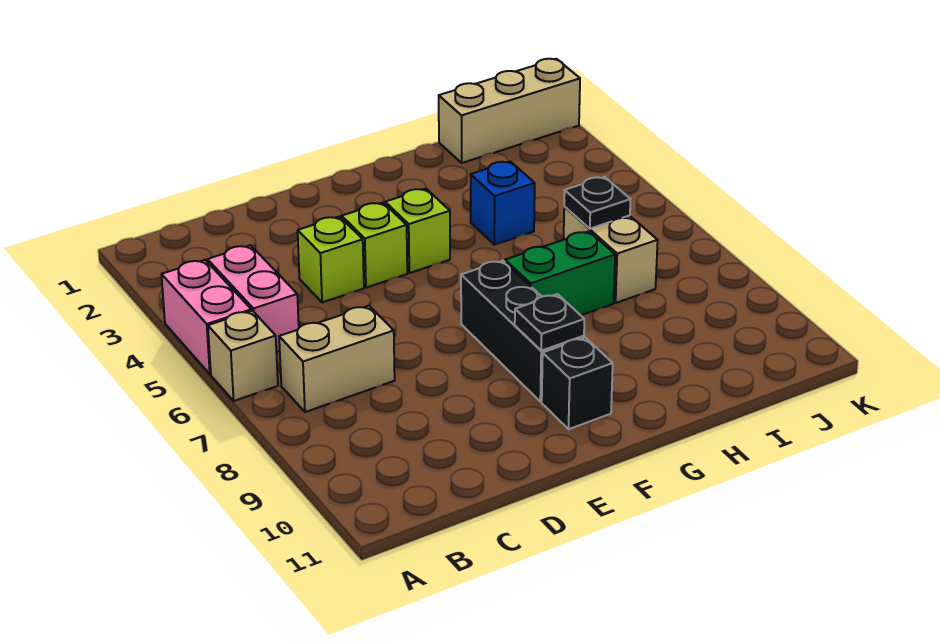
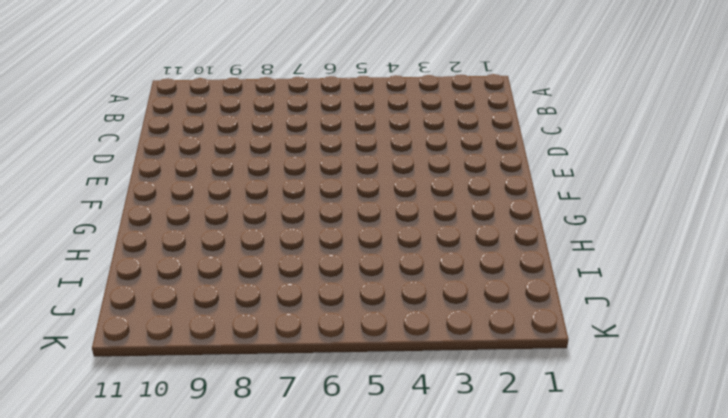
none -> pink 1x2 brick [161,260,251,374]
none -> tan 1x1 brick [208,311,278,401]
none -> pink 1x2 brick [207,245,299,352]

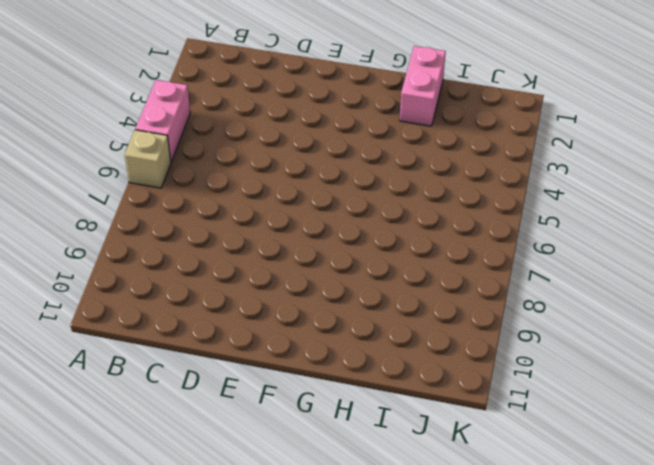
pink 1x2 brick [400,46,446,126] -> pink 1x2 brick moved to [207,245,299,352]
none -> tan 1x2 brick [279,306,395,412]
none -> lime 1x1 brick [298,217,364,302]
none -> lime 1x1 brick [342,203,407,288]

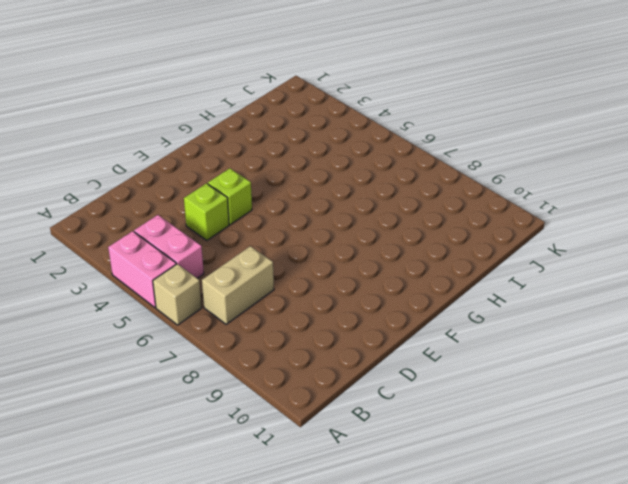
none -> lime 1x1 brick [385,188,450,273]
none -> black 1x3 brick [461,260,584,402]
none -> black 1x1 brick [542,338,613,429]

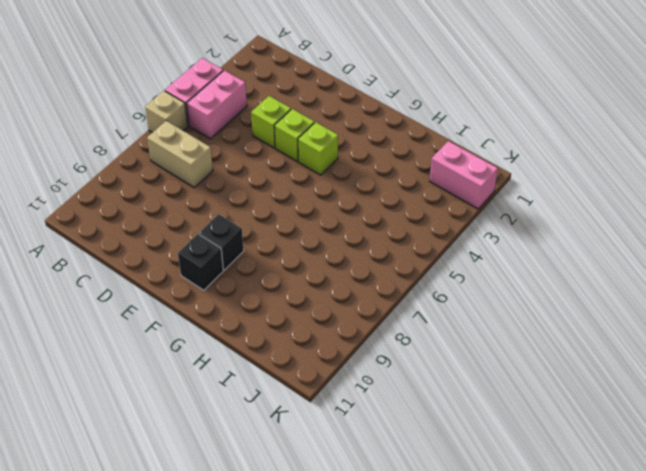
black 1x1 brick [199,214,244,270] -> black 1x3 brick [461,260,584,402]
pink 1x2 brick [430,141,498,209] -> none
none -> green 1x2 brick [505,231,615,315]
none -> blue 1x1 brick [471,161,535,245]
none -> tan 1x3 brick [439,59,580,163]

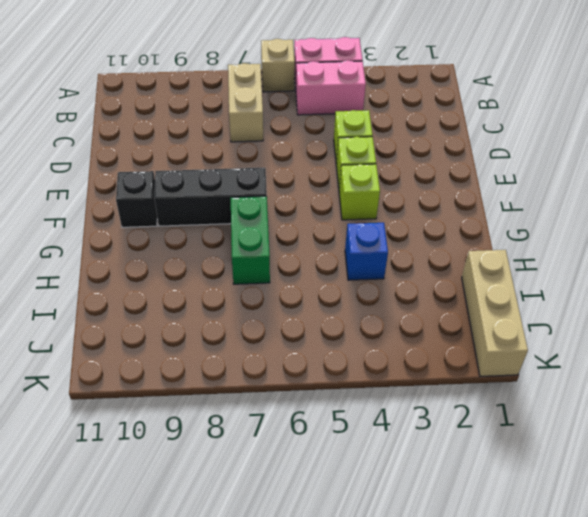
none -> tan 1x2 brick [564,207,658,303]
none -> black 1x1 plate [515,294,584,351]
none -> black 1x1 plate [564,177,631,229]

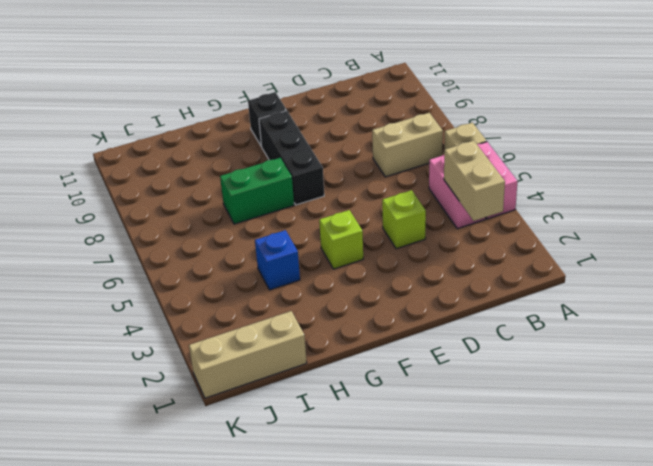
tan 1x2 brick [444,140,505,221] -> tan 1x2 brick moved to [564,207,658,303]
none -> lime 1x1 brick [342,203,407,288]
none -> black 1x1 plate [515,294,584,351]
none -> black 1x1 plate [564,177,631,229]

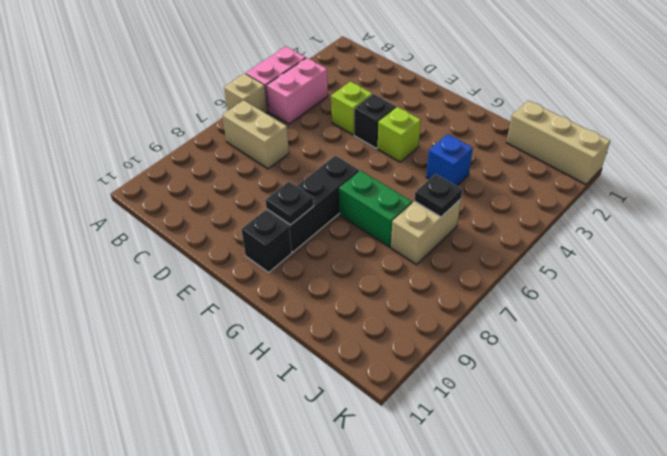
black 1x1 brick [354,94,396,148] -> lime 1x1 brick [342,203,407,288]

